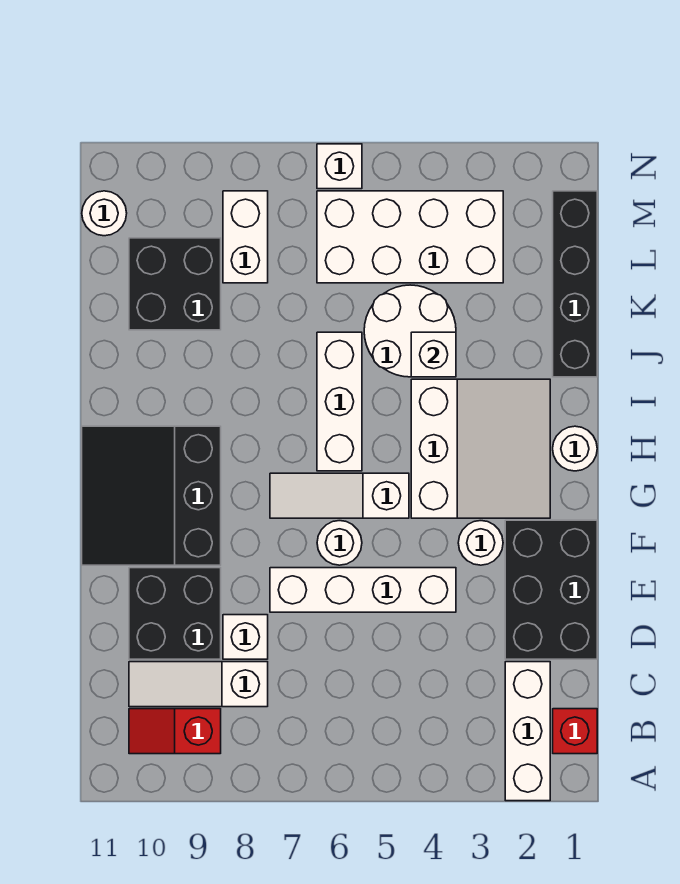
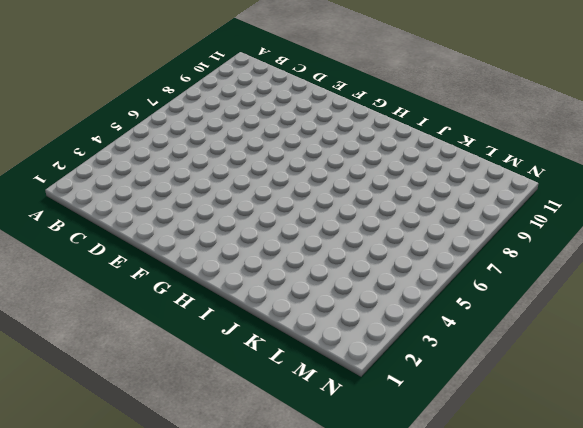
none -> white 1x3 brick [505,662,550,801]
none -> red 1x1 brick [553,709,597,754]
none -> red 1x2 slope [129,709,221,754]

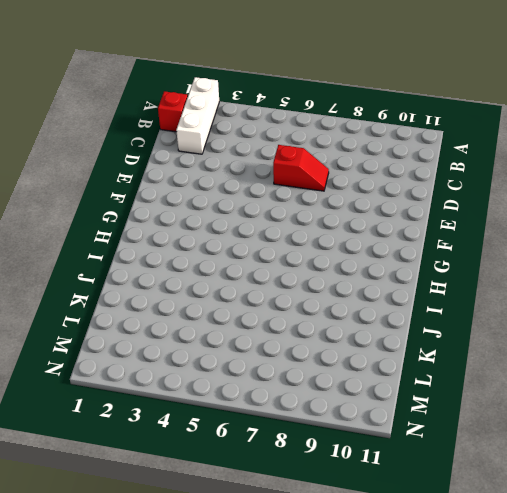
red 1x2 slope [273,145,329,191] -> red 1x2 slope moved to [129,709,221,754]
none -> white 1x3 slope [129,662,268,707]
none -> black 2x3 brick [505,520,597,659]
none -> white 1x1 brick [223,615,268,659]

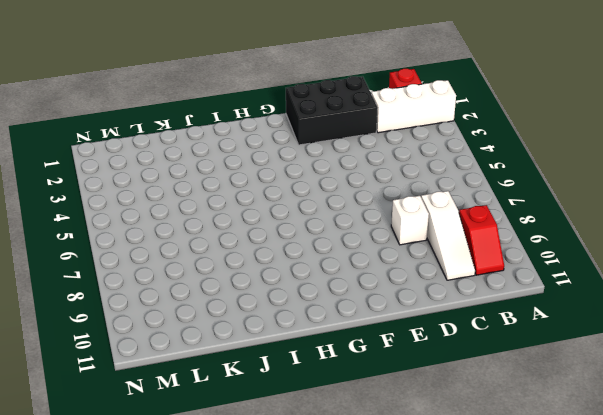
none -> black 2x2 brick [129,568,221,659]
none -> white 1x4 brick [270,568,456,612]
none -> white 1x1 round brick [458,521,503,565]

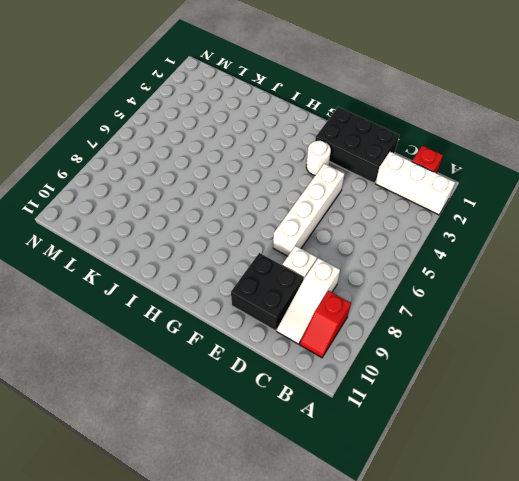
none -> white 1x1 round brick [317,521,362,565]
none -> black 3x3 slope [82,426,221,565]
none -> white 3x3 slope [411,379,550,518]

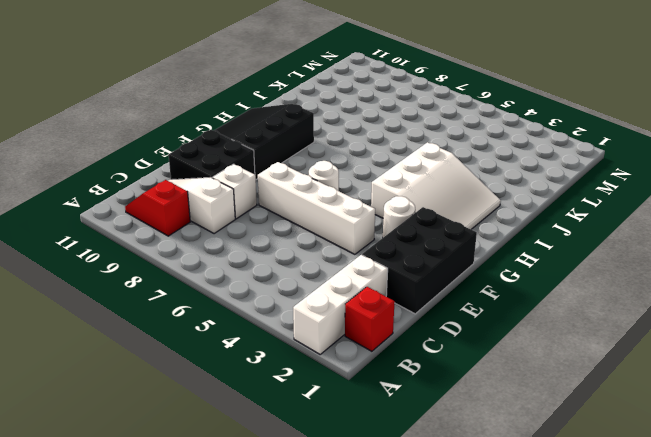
none -> white 1x3 slope [270,473,409,518]
none -> white 1x1 round brick [553,426,597,471]
none -> white 1x3 brick [317,332,362,471]

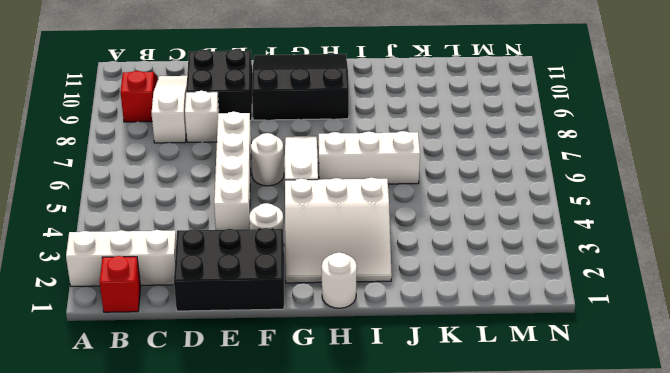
none -> black 1x4 brick [553,191,597,377]
none -> white 2x2 round brick [364,285,456,377]
none -> black 2x2 brick [129,238,221,330]

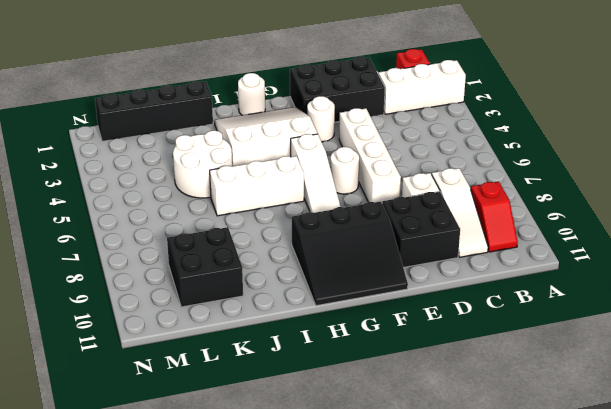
none -> white 2x4 brick [317,191,503,283]
none -> white 1x2 brick [223,191,268,283]
none -> white 1x1 round brick [82,191,127,236]

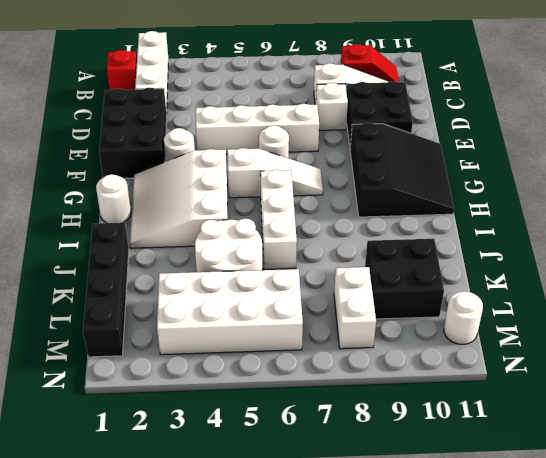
none -> white 1x1 brick [317,144,362,189]
none -> white 1x1 brick [411,332,456,377]

